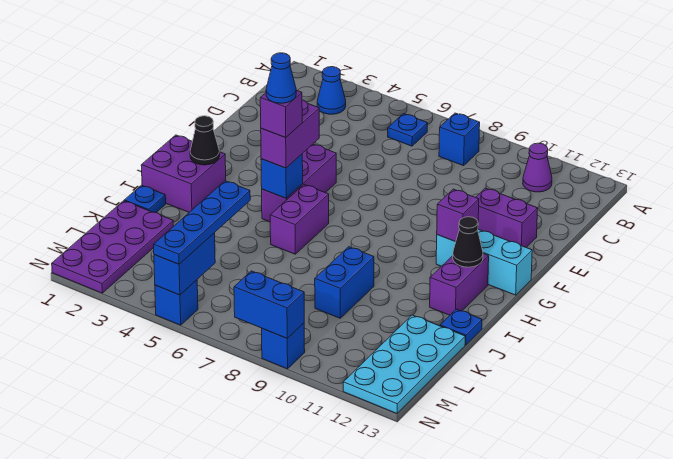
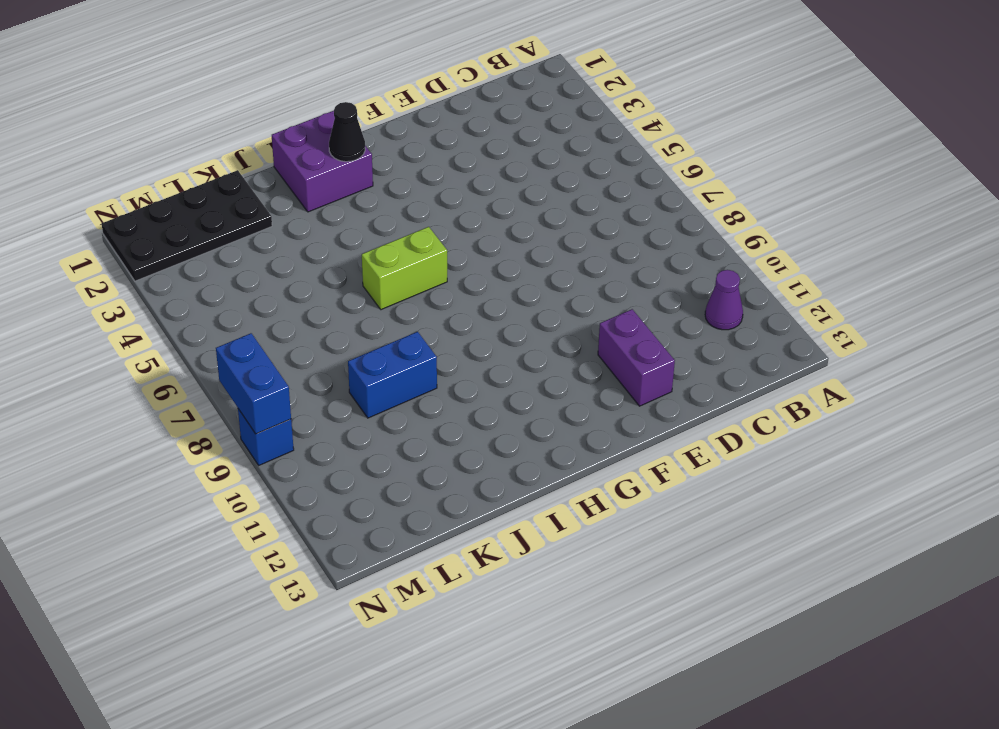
lime 1x2 brick [362,227,447,310] -> purple 1x2 brick [270,185,329,254]
black 2x4 plate [102,170,272,281] -> purple 2x4 plate [52,201,173,293]
none -> blue 1x1 cone [317,67,346,114]
none -> blue 1x1 plate [388,114,428,146]
none -> blue 1x1 brick [439,113,480,166]

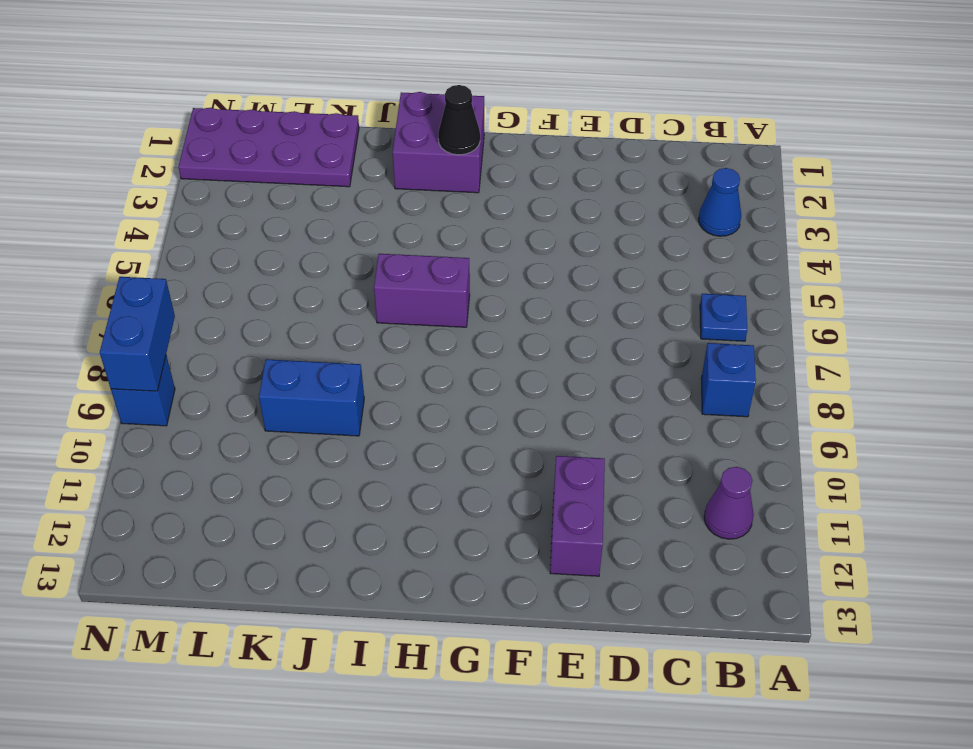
none -> purple 1x3 brick [262,144,336,222]
none -> cyan 1x3 brick [436,229,532,295]
none -> purple 1x2 brick [430,254,489,315]

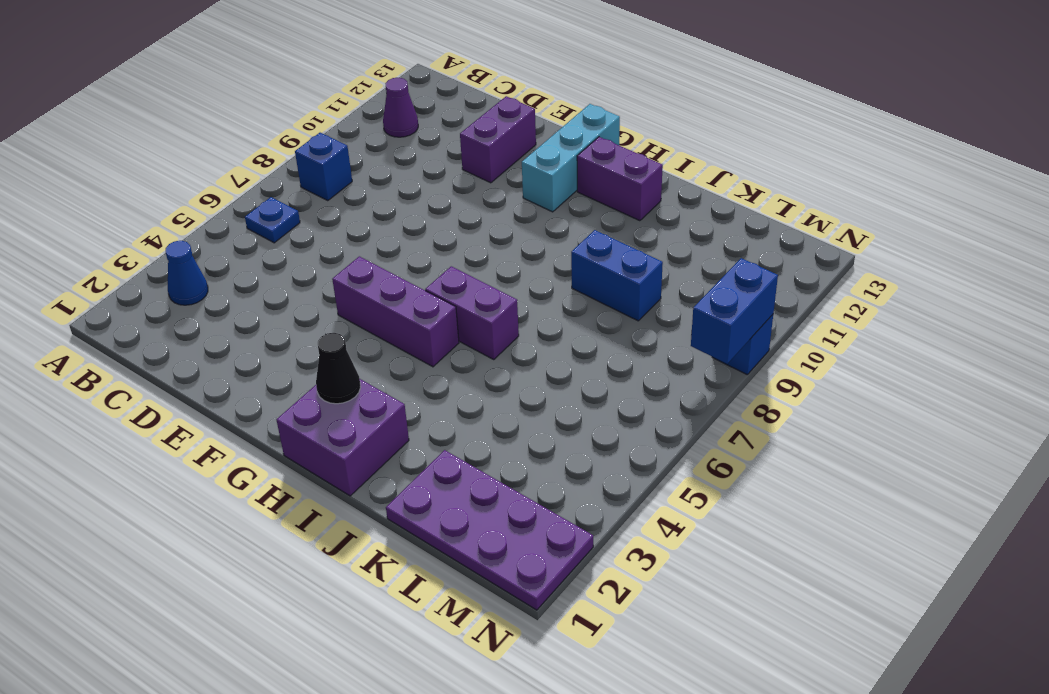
none -> blue 1x1 plate [124,185,166,213]
none -> blue 1x1 plate [440,309,482,345]
none -> cyan 2x4 plate [343,315,465,413]

